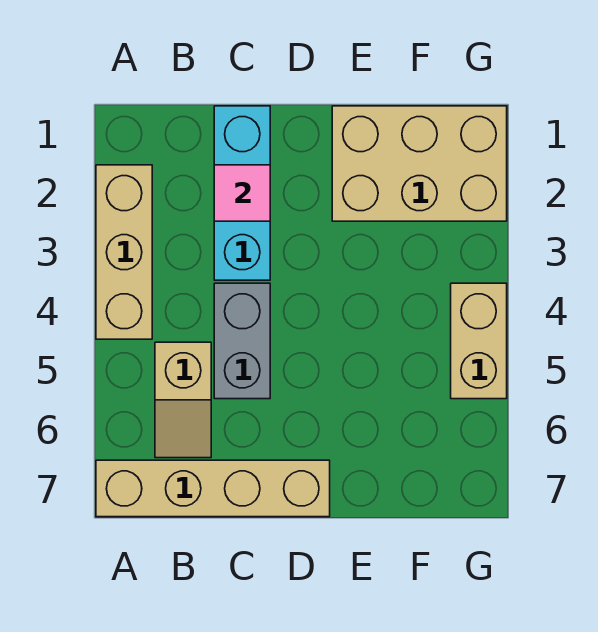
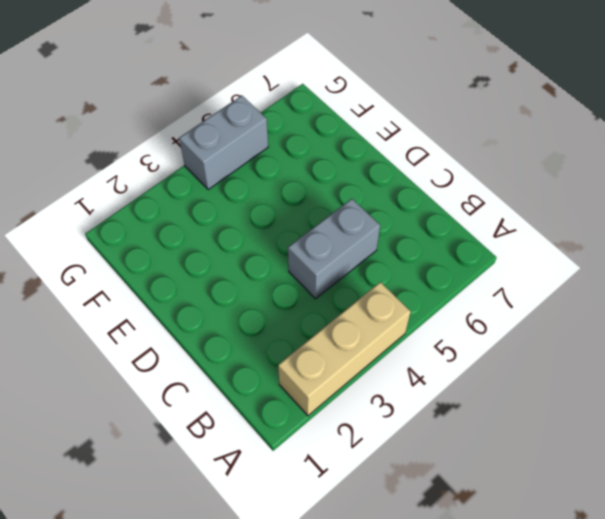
grey 1x2 brick [179,96,268,190] -> tan 1x2 brick [451,283,507,399]
none -> tan 1x4 brick [96,460,330,517]
none -> tan 1x2 slope [155,342,211,458]

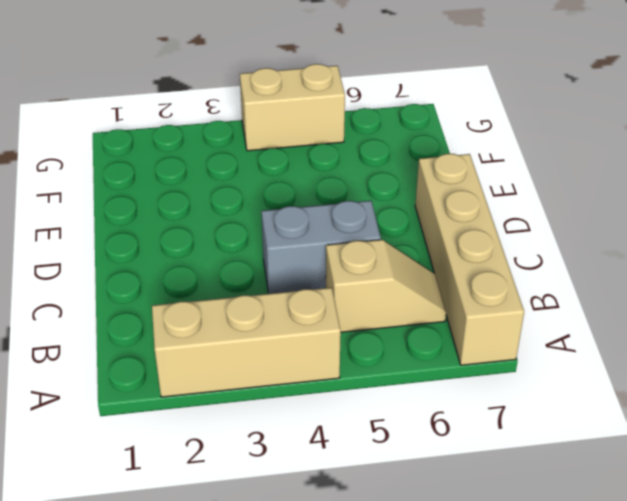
none -> cyan 1x3 brick [214,106,270,280]
none -> tan 2x3 brick [332,106,507,221]

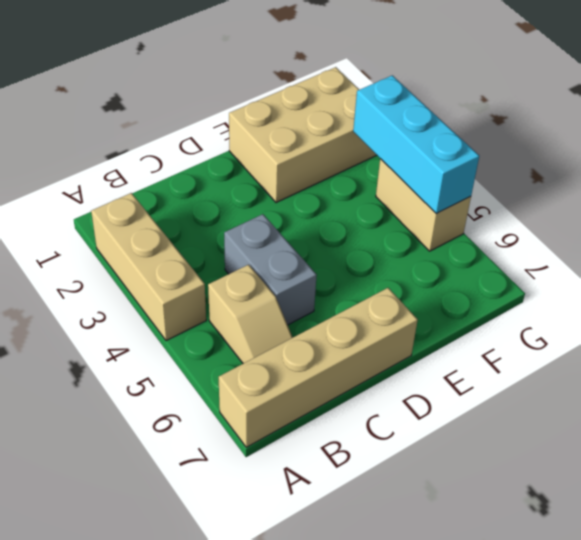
cyan 1x3 brick [353,76,479,214] -> cyan 1x3 brick moved to [214,106,270,280]
none -> pink 1x1 tile [214,165,270,221]

